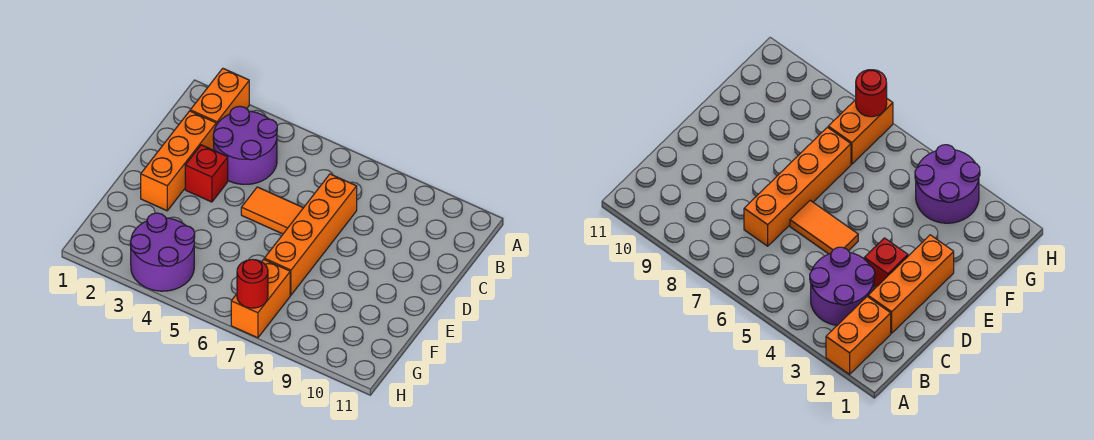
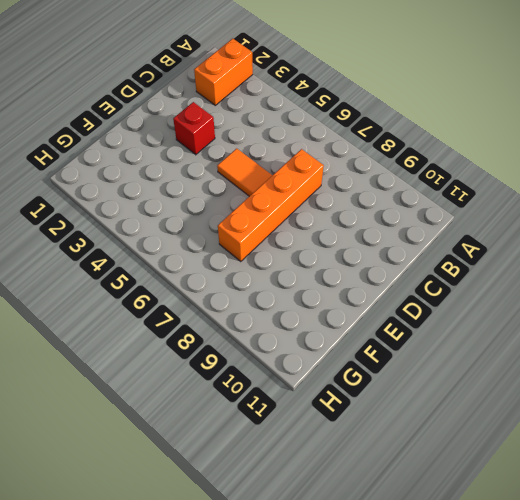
none -> purple 2x2 round brick [213,106,277,184]
none -> orange 1x3 brick [141,111,216,211]

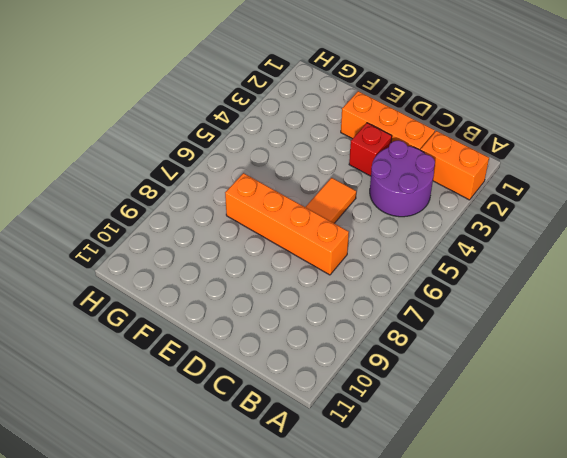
none -> purple 2x2 round brick [130,213,195,291]
none -> orange 1x2 brick [231,259,290,338]

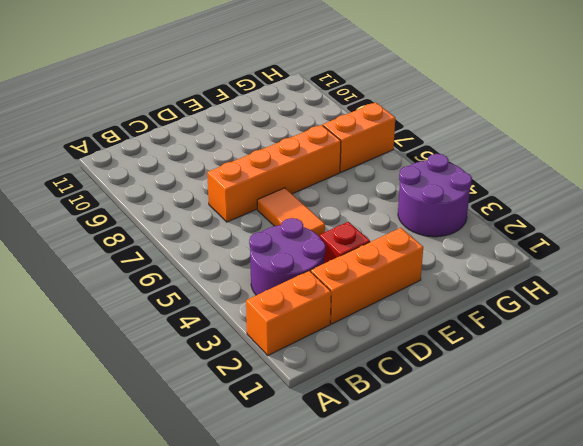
none -> red 1x1 round brick [237,259,268,308]

